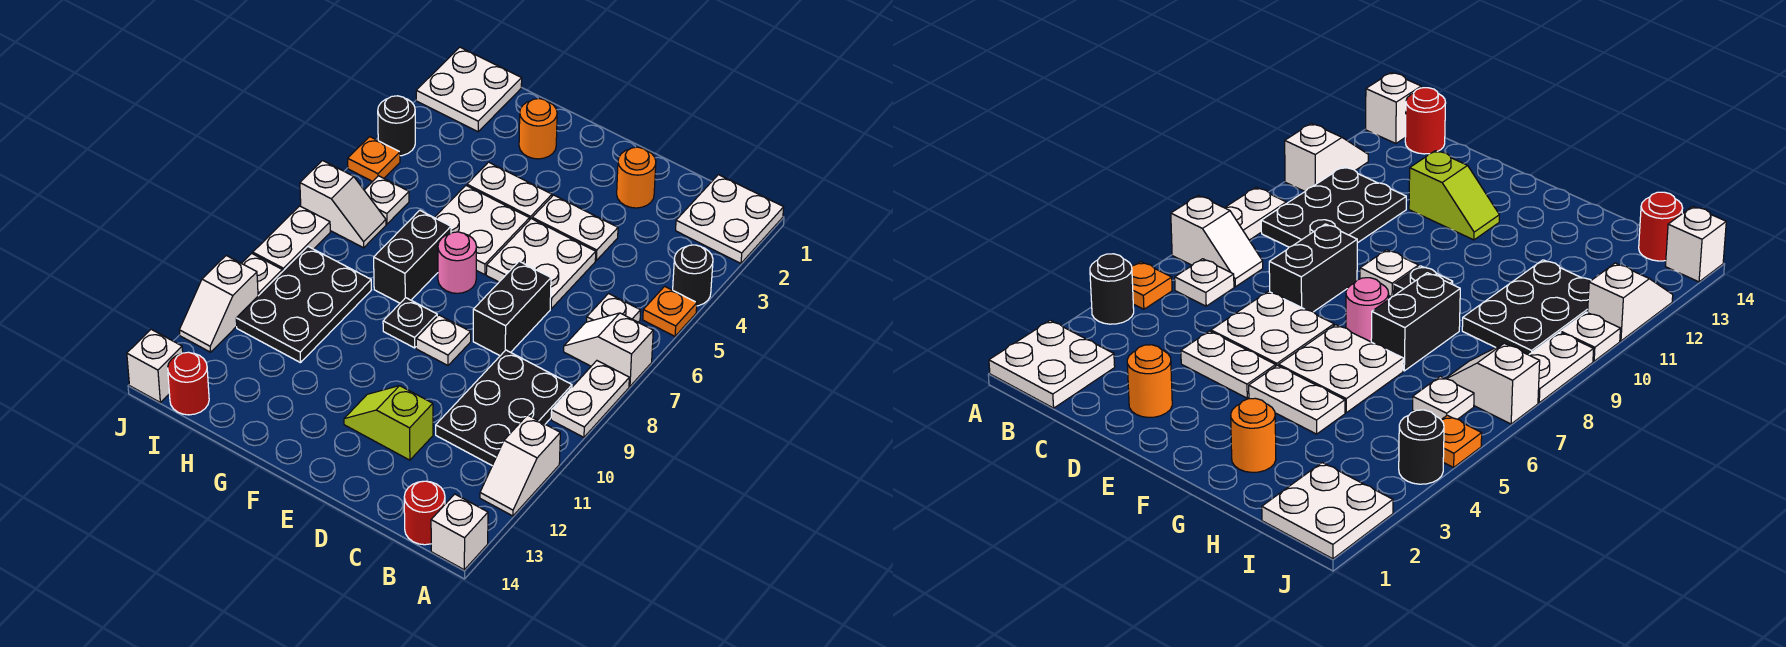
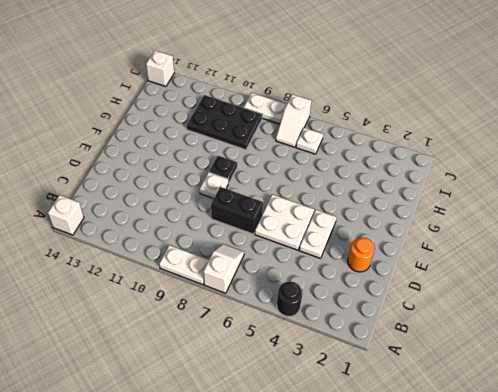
none -> white 2x2 plate [676,175,784,263]
none -> orange 1x1 plate [643,286,697,336]
none -> white 1x2 slope [480,415,560,516]
none -> white 1x1 plate [587,294,641,322]

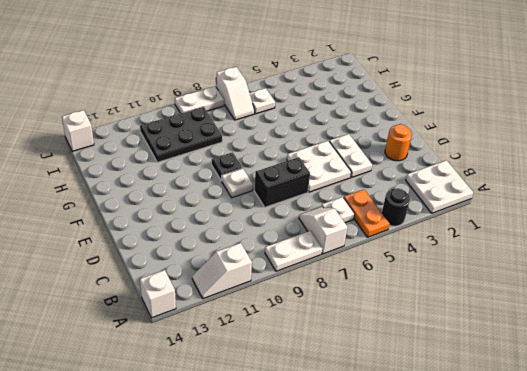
orange 1x2 plate [344,190,389,237] -> orange 1x1 plate [643,286,697,336]
none -> black 2x3 plate [436,350,572,465]
none -> red 1x1 round brick [404,481,445,545]
none -> lime 1x2 slope [344,386,433,460]
none -> white 1x2 plate [467,162,552,219]

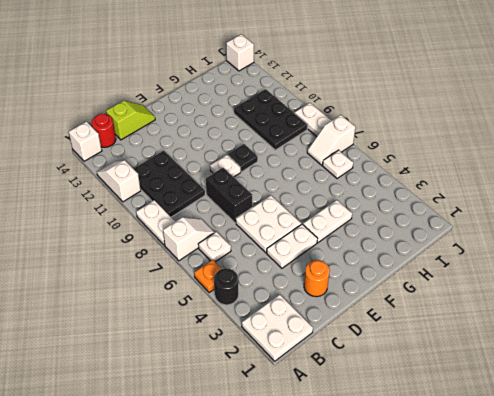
lime 1x2 slope [106,101,155,140] -> lime 1x2 slope moved to [344,386,433,460]
none -> white 2x2 plate [434,186,530,275]
none -> pink 1x1 round brick [438,232,477,293]
none -> orange 1x1 round brick [519,99,557,159]
none -> black 1x2 brick [374,210,451,303]

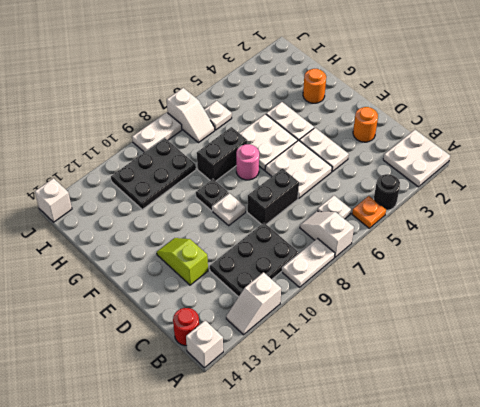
none -> white 2x2 plate [416,47,522,132]
none -> red 1x1 round brick [168,352,209,415]
none -> black 1x1 round brick [378,96,415,156]
none -> orange 1x1 plate [348,137,400,182]

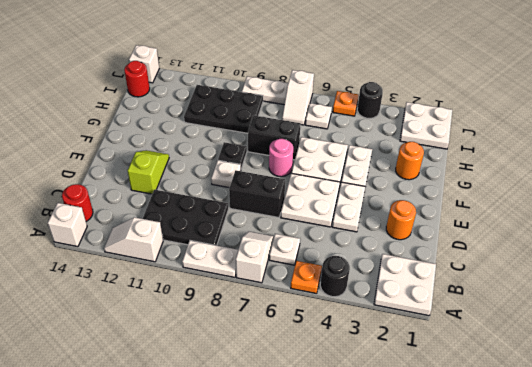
none -> white 1x1 plate [242,253,282,296]
none -> white 1x2 slope [179,256,258,352]

